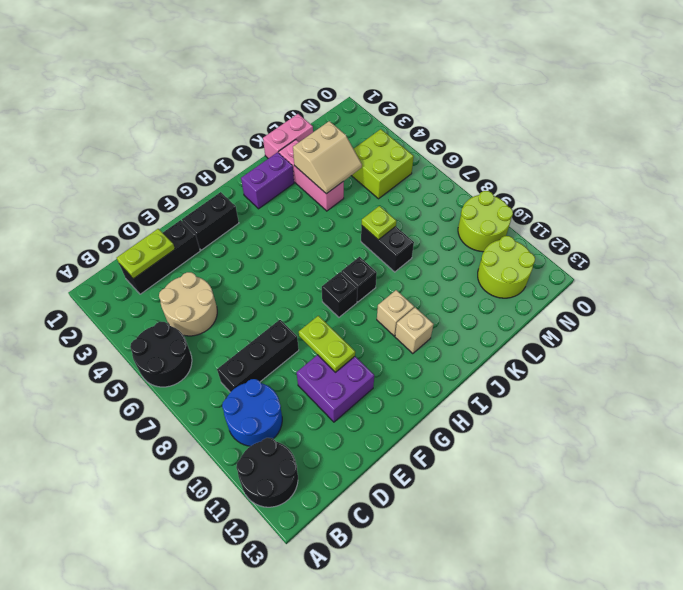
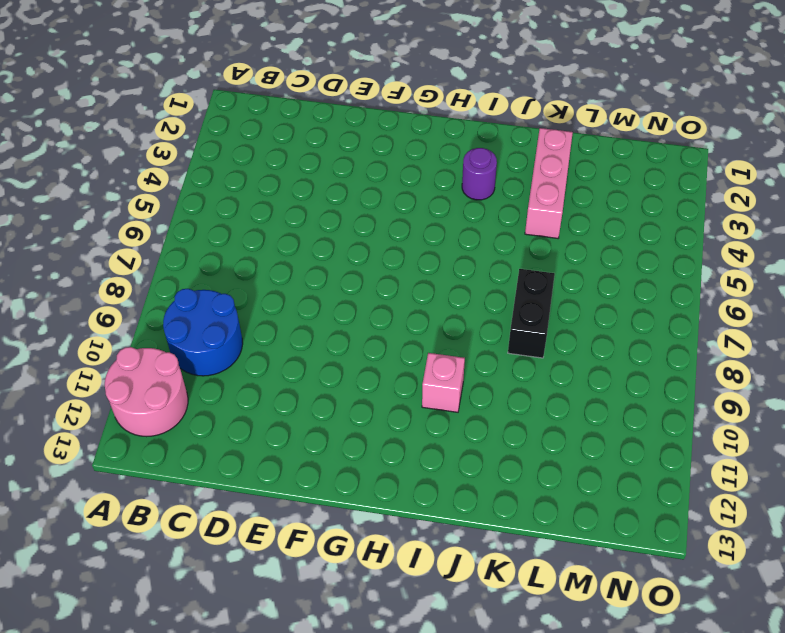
pink 2x2 round brick [105,347,188,437] -> black 2x2 round brick [236,438,298,507]
purple 1x1 round brick [462,148,497,200] -> none
pink 1x1 brick [422,353,465,412] -> tan 1x1 brick [377,290,414,336]
none -> black 2x2 round brick [130,322,192,387]
none -> black 1x3 brick [119,220,200,294]
none -> tan 2x2 round brick [159,272,217,336]

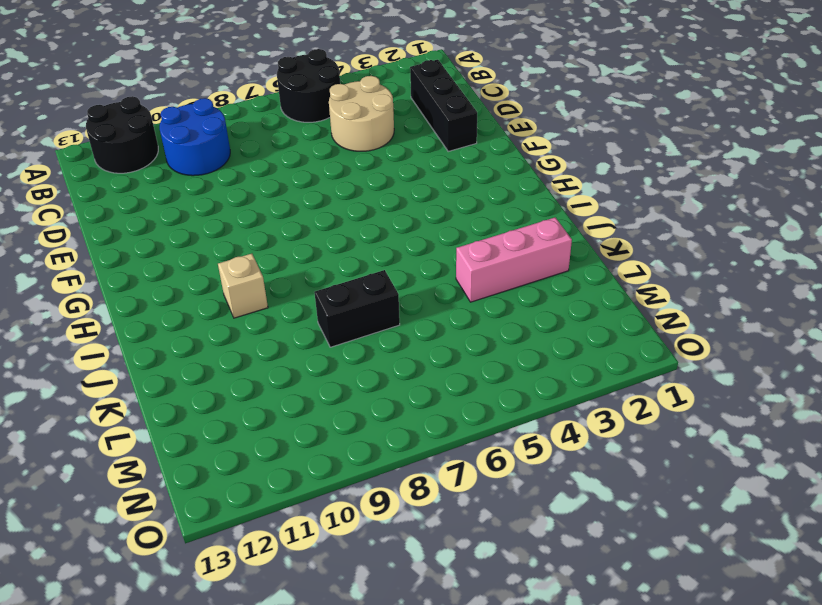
none -> black 1x3 brick [217,320,299,392]
none -> purple 2x2 brick [297,355,374,422]
none -> black 1x2 brick [182,192,239,250]

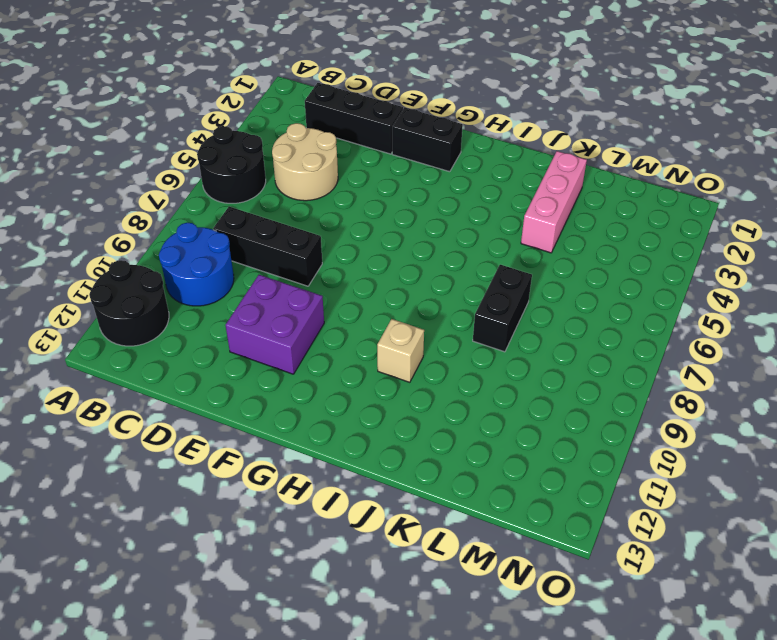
none -> black 1x1 brick [322,272,357,317]
none -> purple 1x2 brick [241,152,294,209]
none -> black 1x1 brick [341,257,377,302]

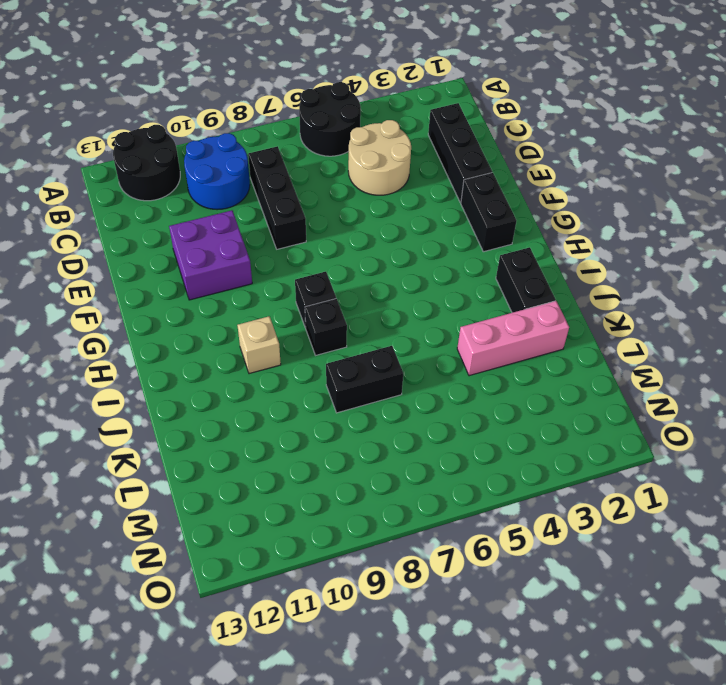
black 1x2 brick [496,247,556,313] -> purple 1x2 brick [241,152,294,209]
none -> tan 1x1 brick [395,307,434,354]
none -> pink 1x2 brick [263,114,313,159]
none -> lime 2x2 brick [351,129,414,199]

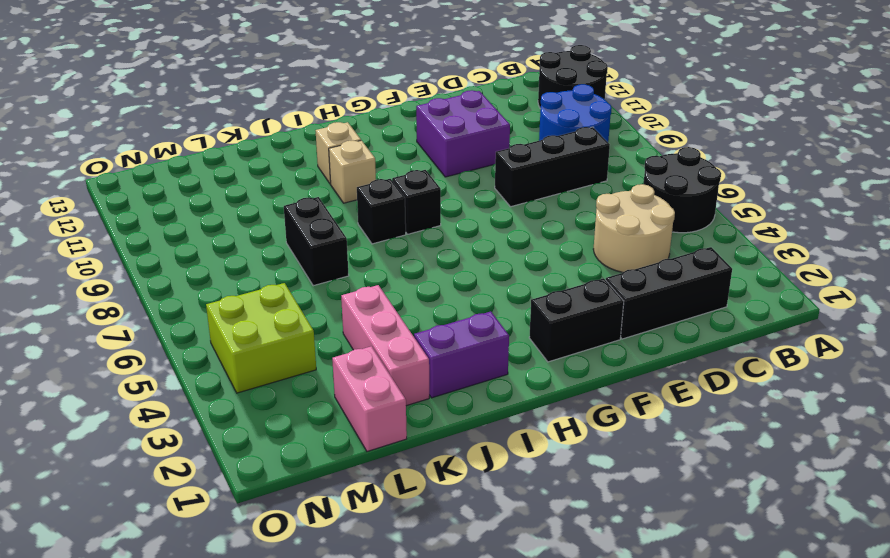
pink 1x2 brick [332,346,407,451] -> pink 1x2 brick turned to [263,114,313,159]
none -> lime 2x2 round brick [478,236,535,298]
none -> lime 2x2 round brick [458,191,513,252]
none -> lime 1x2 plate [117,229,175,279]

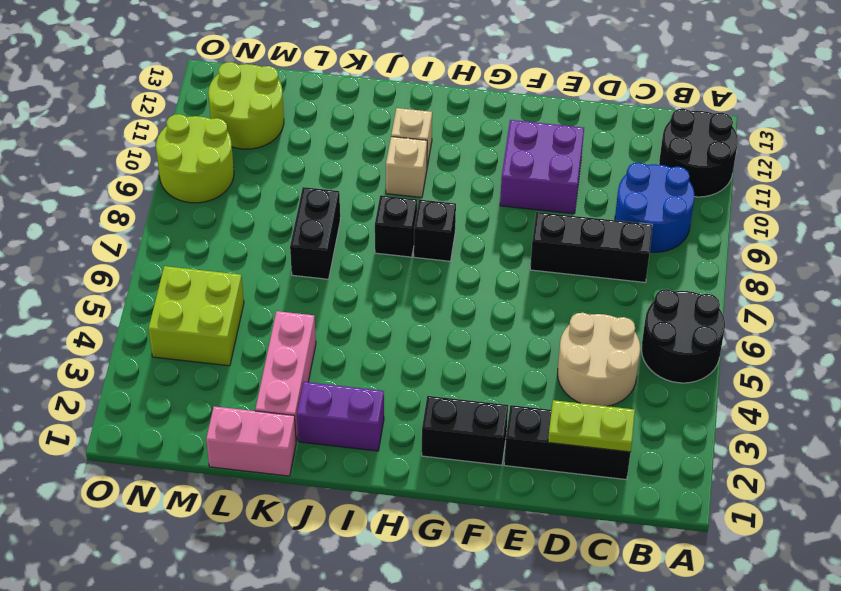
none -> lime 1x2 plate [299,316,355,372]
none -> tan 2x2 slope [293,121,362,194]
none -> lime 1x1 plate [362,206,396,240]

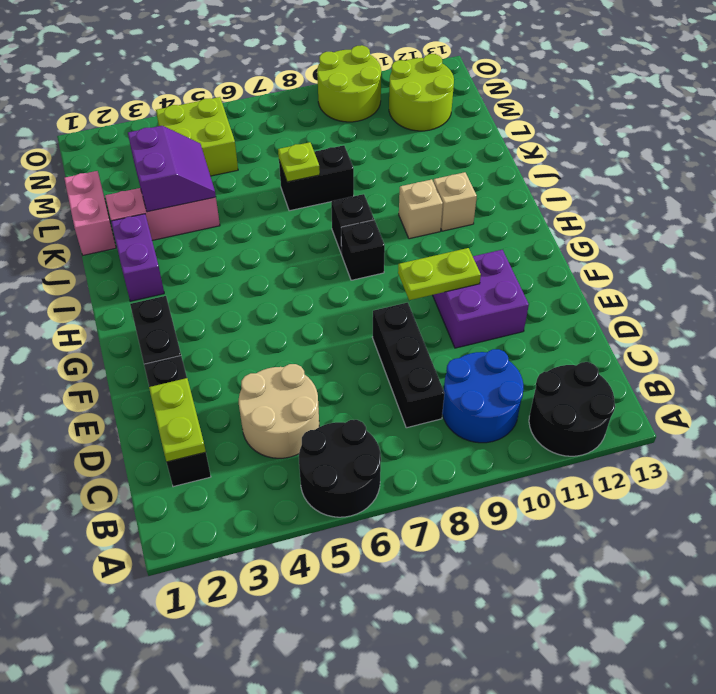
purple 2x2 slope [128,126,216,212] -> tan 2x2 slope [293,121,362,194]

